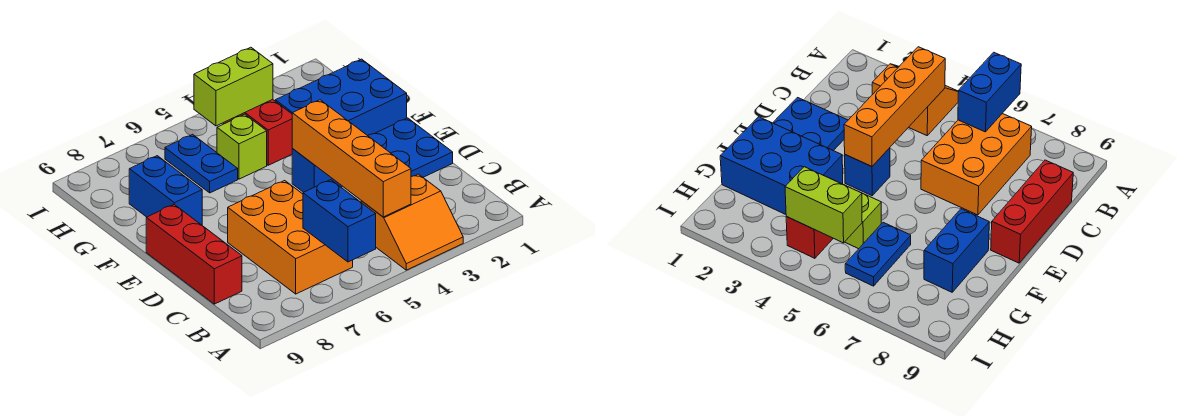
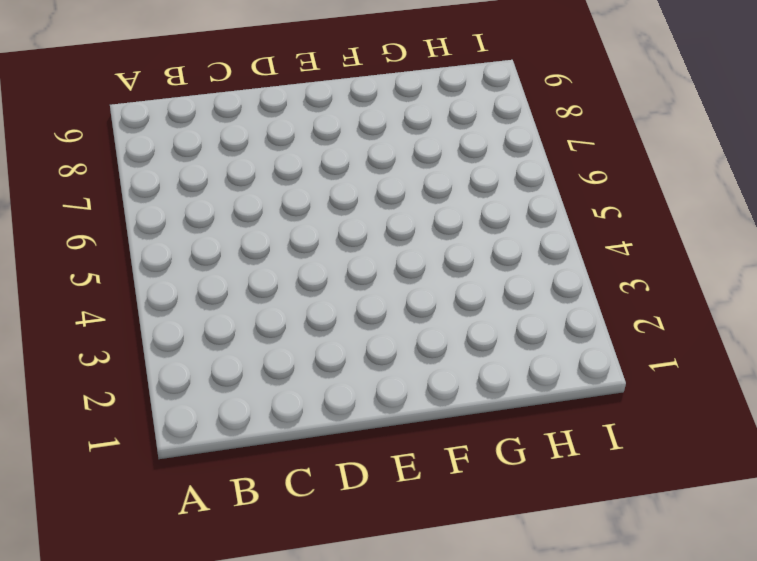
none -> orange 2x2 slope [361,174,463,270]
none -> orange 2x3 brick [228,181,353,294]
none -> red 1x3 brick [146,205,242,304]

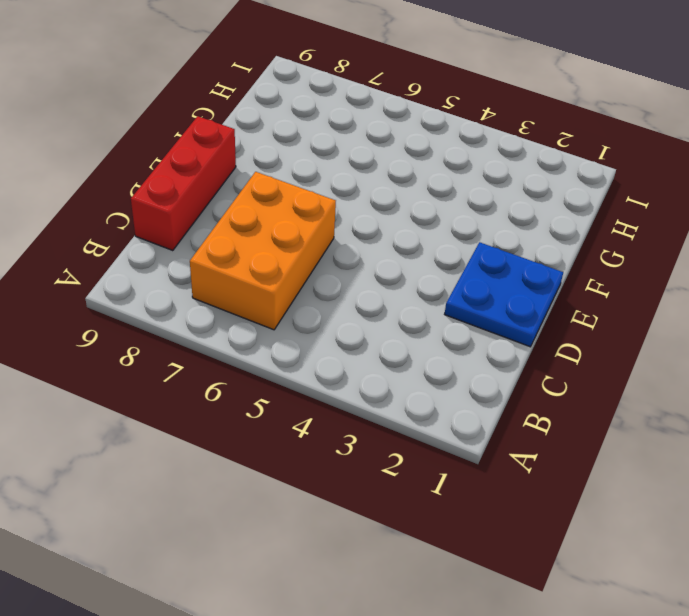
none -> orange 2x2 slope [361,174,463,270]
none -> blue 1x1 brick [292,149,342,192]
none -> blue 2x3 brick [275,59,407,136]

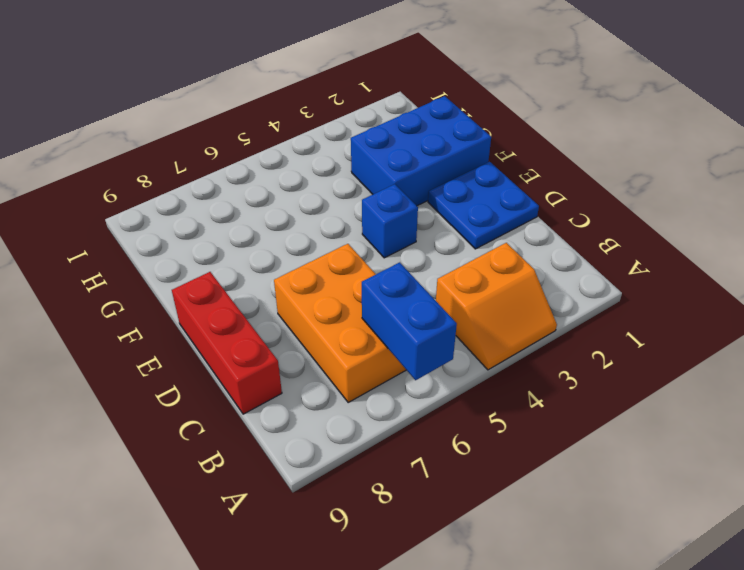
none -> blue 1x2 brick [129,156,202,225]
none -> red 1x2 brick [223,99,292,165]
none -> lime 1x1 brick [217,114,267,179]

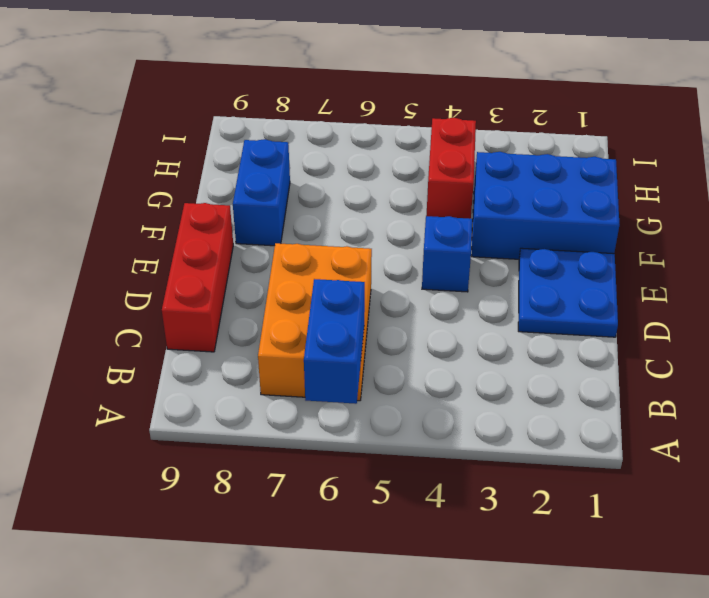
none -> orange 2x2 slope [361,174,463,270]
none -> lime 1x1 brick [217,114,267,179]
none -> blue 1x2 plate [165,134,238,193]

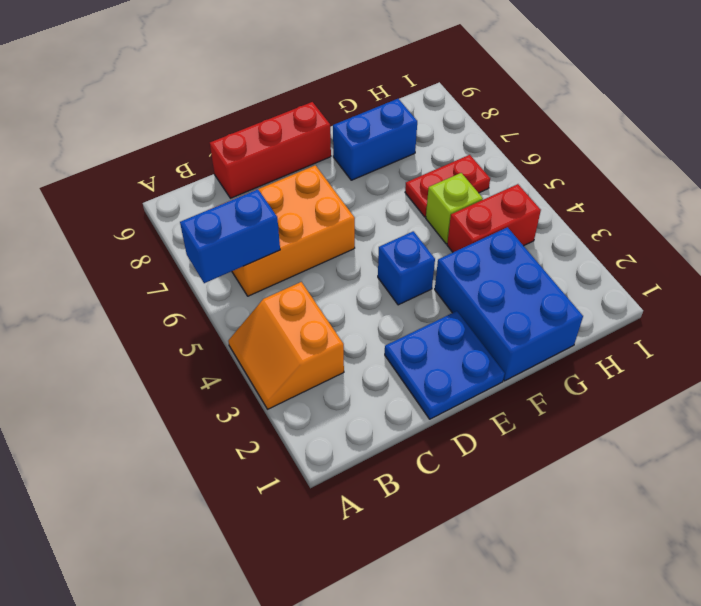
red 1x2 plate [405,155,490,217] -> blue 1x2 plate [165,134,238,193]
none -> orange 1x4 brick [292,100,411,217]
none -> lime 1x2 brick [194,47,273,126]

